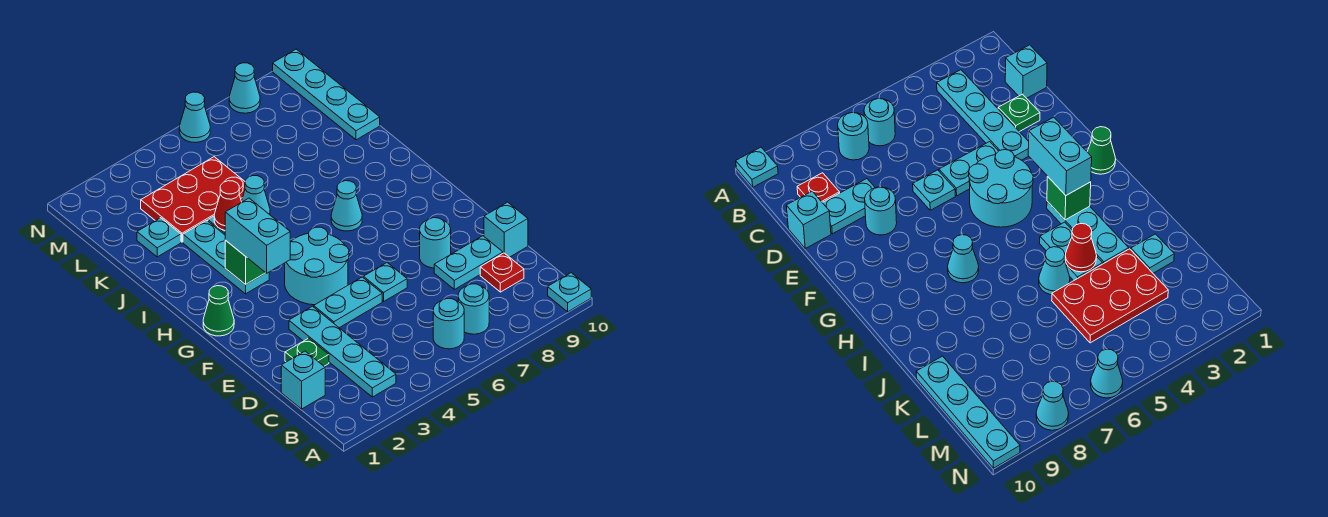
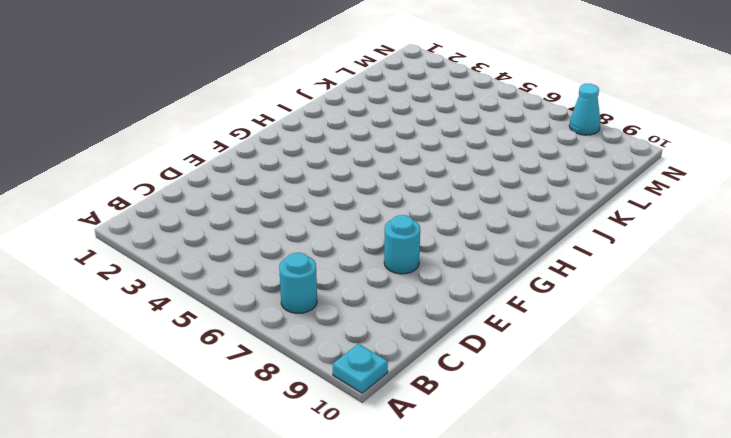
none -> cyan 1x4 plate [289,306,396,397]
none -> cyan 1x1 round brick [433,299,464,349]
none -> cyan 1x1 brick [281,351,325,409]

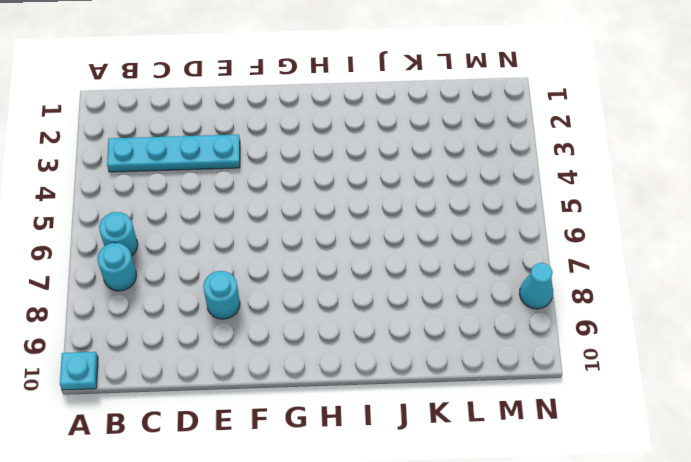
none -> cyan 1x1 brick [281,351,325,409]
none -> red 1x1 plate [480,253,524,292]
none -> green 1x1 plate [285,338,329,366]

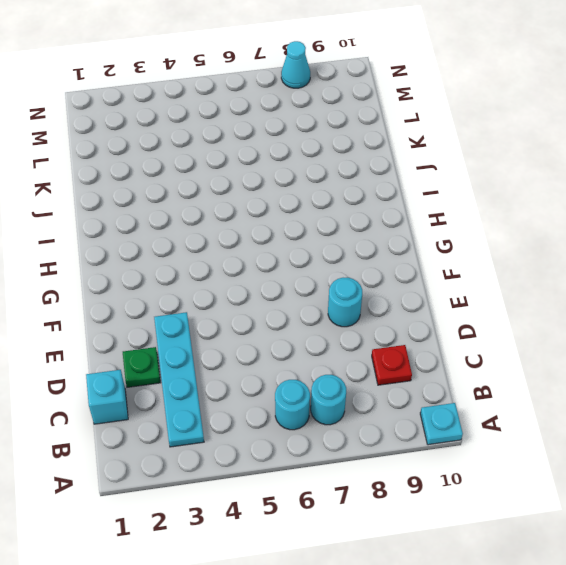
none -> cyan 1x2 plate [434,236,503,289]
none -> cyan 1x1 brick [484,202,528,257]
none -> cyan 1x2 plate [314,277,382,328]

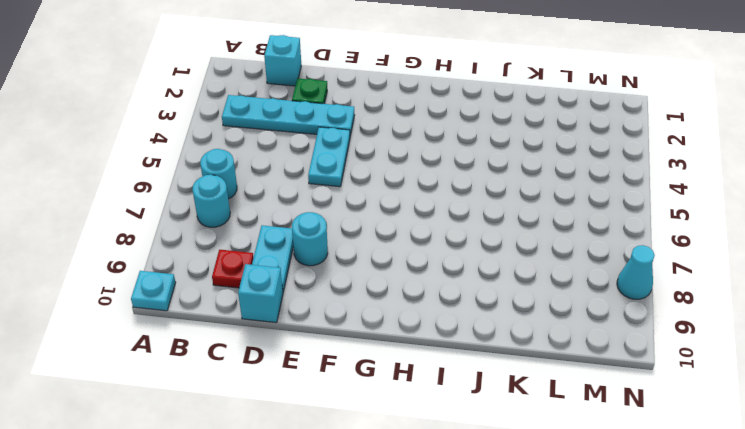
none -> cyan 1x1 plate [363,263,407,301]
none -> cyan 2x2 round brick [285,227,349,305]
none -> green 1x1 cone [203,286,234,336]

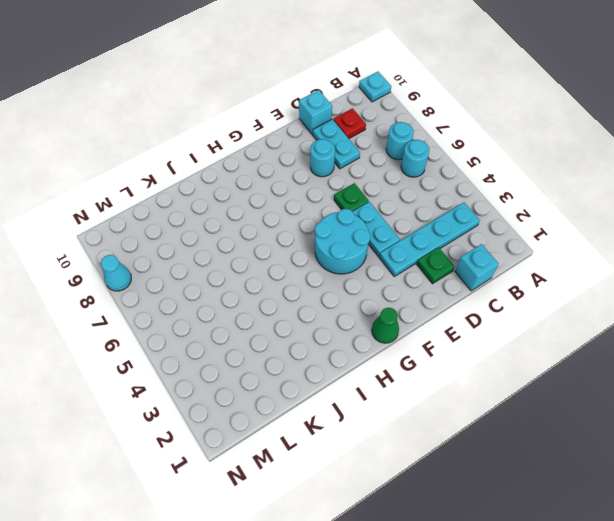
green 1x1 plate [334,183,369,211] -> cyan 1x1 plate [363,263,407,301]
none -> cyan 1x3 plate [183,220,269,294]
none -> cyan 1x1 cone [331,181,362,231]
none -> cyan 1x2 plate [1040,222,1103,281]

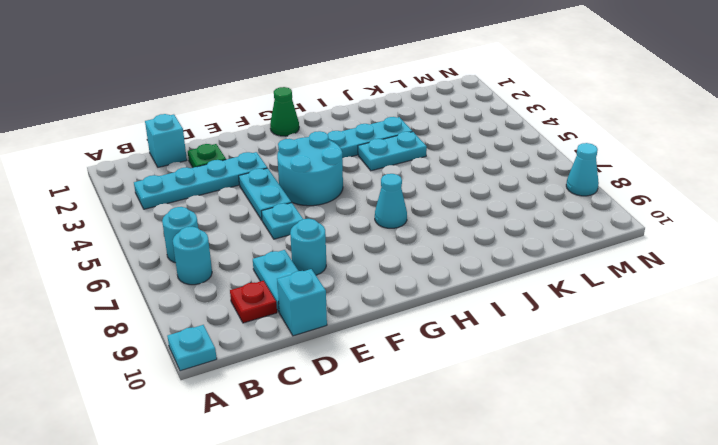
none -> cyan 1x1 cone [242,176,270,215]
none -> cyan 1x1 plate [137,218,181,257]
none -> red 2x3 plate [141,157,245,242]

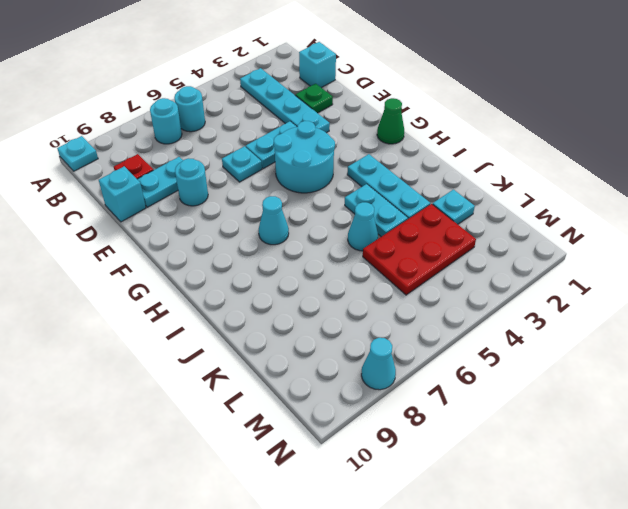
none -> cyan 1x4 plate [273,49,380,140]
none -> cyan 1x1 cone [179,92,210,143]
none -> green 1x1 brick [225,240,265,285]

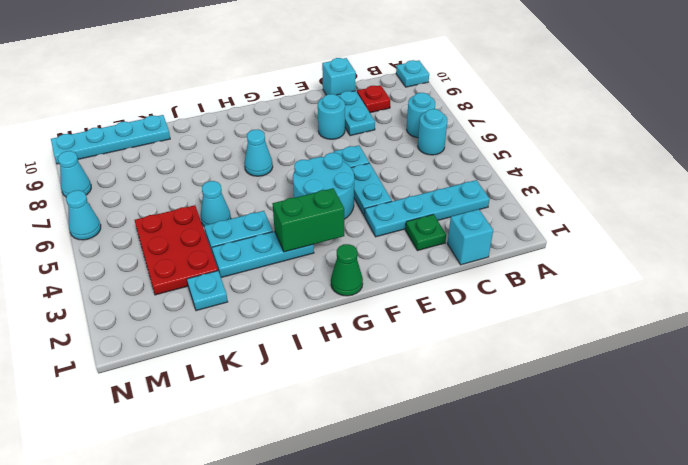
green 1x2 brick [273,188,344,252] -> green 1x1 brick [225,240,265,285]
none -> red 1x1 cone [214,181,242,230]
none -> cyan 1x2 brick [225,198,290,273]

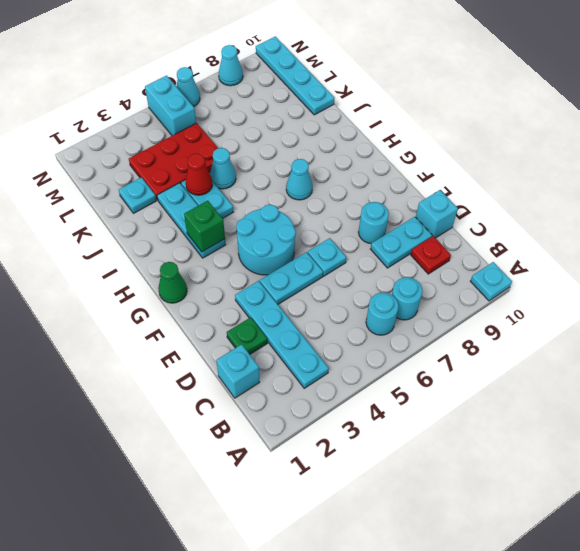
cyan 1x2 brick [145,76,196,136] -> cyan 1x2 brick moved to [225,198,290,273]

